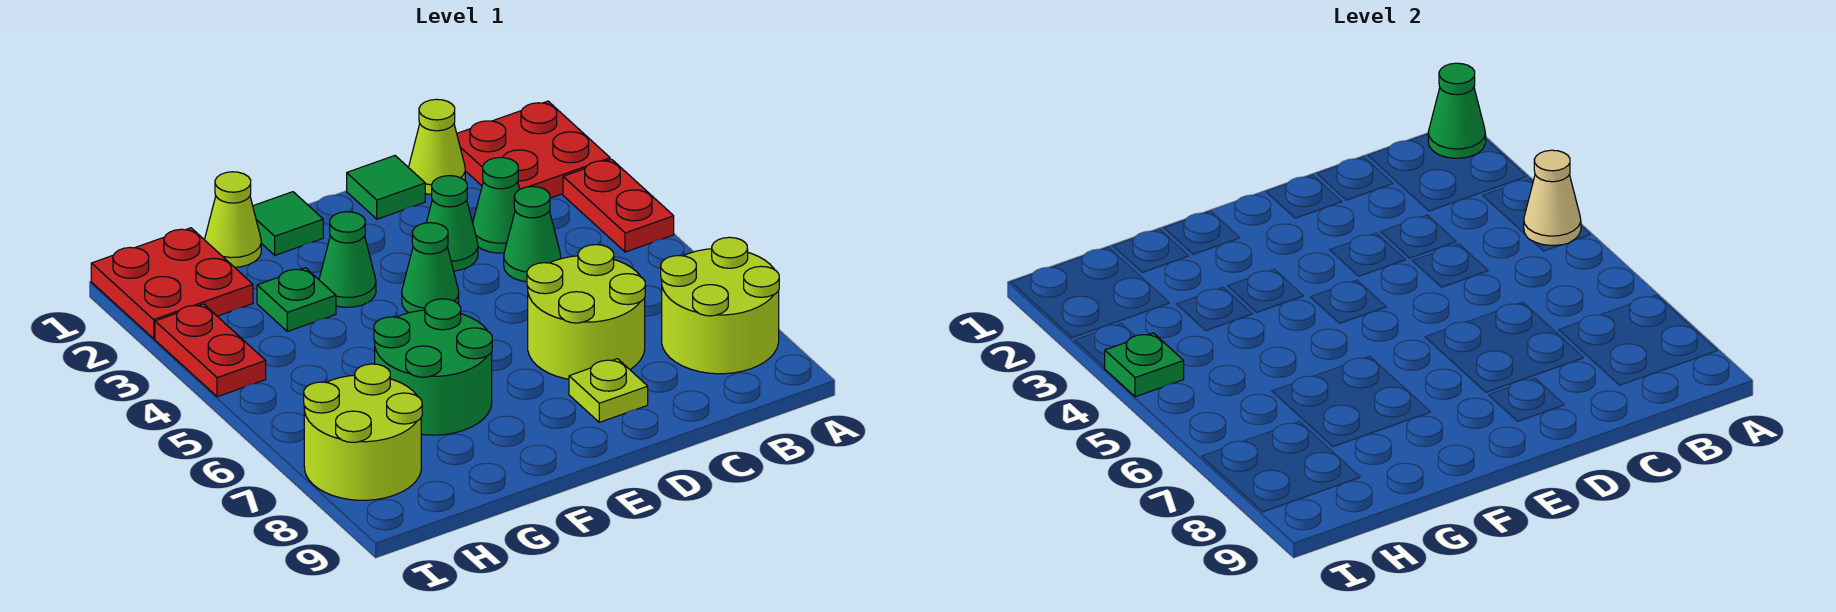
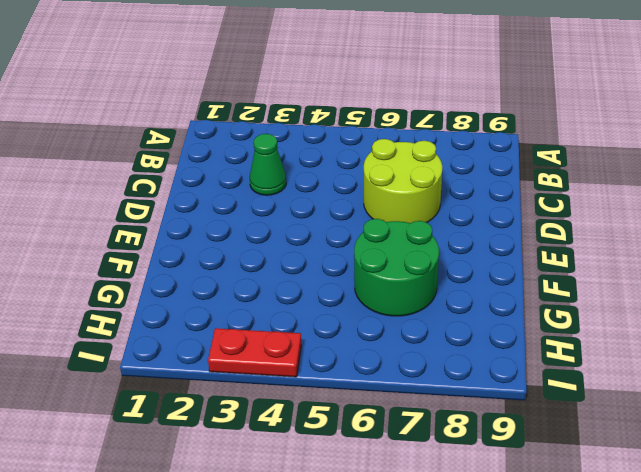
none -> red 2x2 plate [457,101,610,198]
none -> red 1x2 plate [563,159,674,252]
none -> lime 2x2 round brick [661,237,779,374]

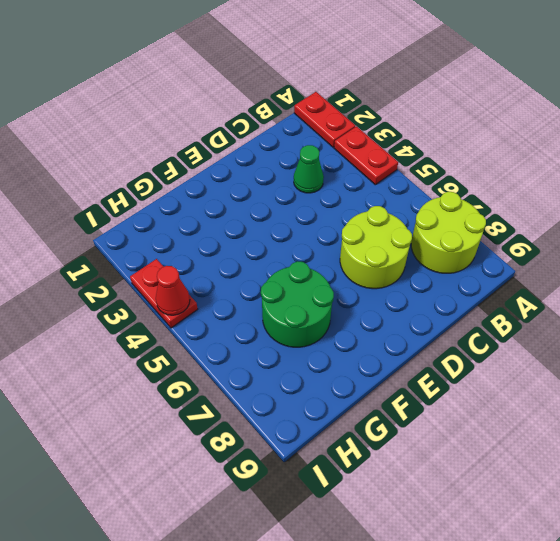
red 1x2 plate [294,92,355,147] -> red 2x2 plate [457,101,610,198]
red 1x1 cone [156,266,190,315] -> green 1x1 plate [1105,333,1184,397]
none -> lime 1x1 cone [408,99,465,195]
none -> green 1x1 cone [504,187,561,282]
none -> green 1x1 tile [347,156,425,219]

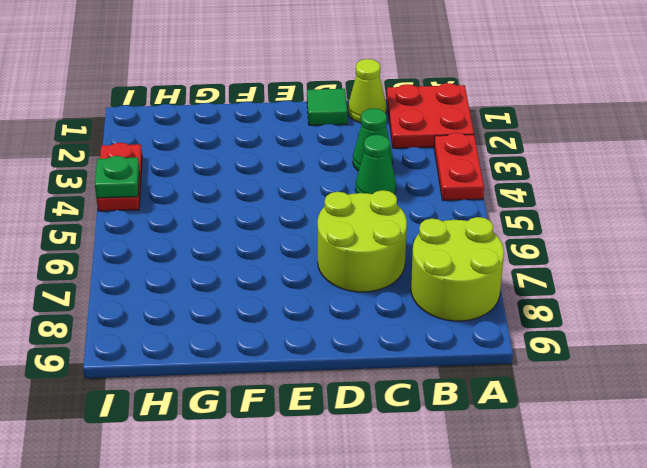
none -> green 1x1 cone [426,176,478,271]
none -> lime 1x1 plate [569,359,648,422]
none -> green 1x1 cone [402,223,459,313]

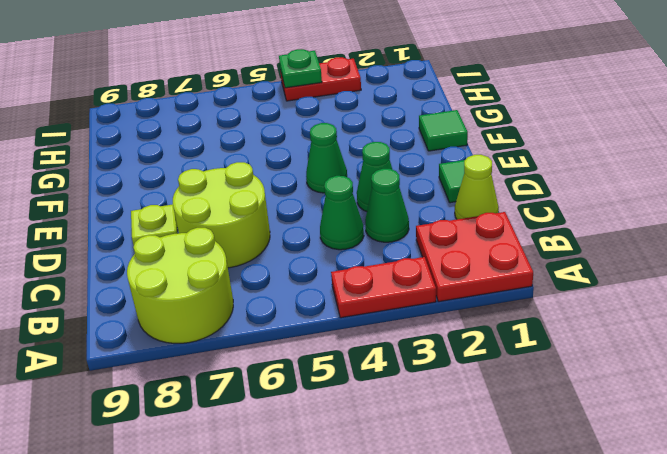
none -> green 1x1 cone [319,212,376,307]
none -> green 2x2 round brick [374,299,492,435]
none -> lime 1x1 cone [205,172,261,267]

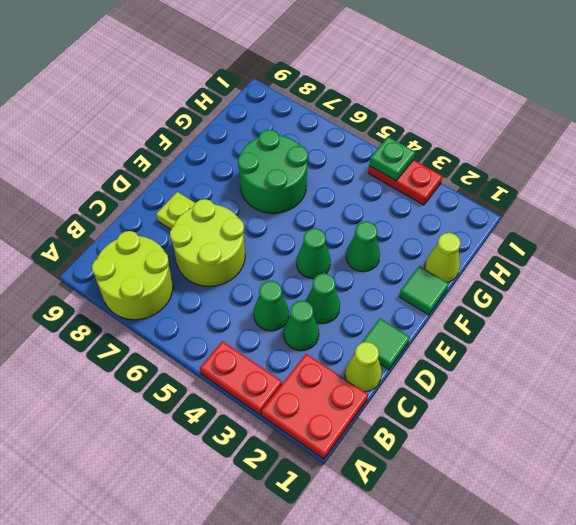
none -> green 1x1 plate [257,268,336,332]
none -> red 2x2 plate [91,228,253,339]
none -> lime 2x2 round brick [304,364,422,500]

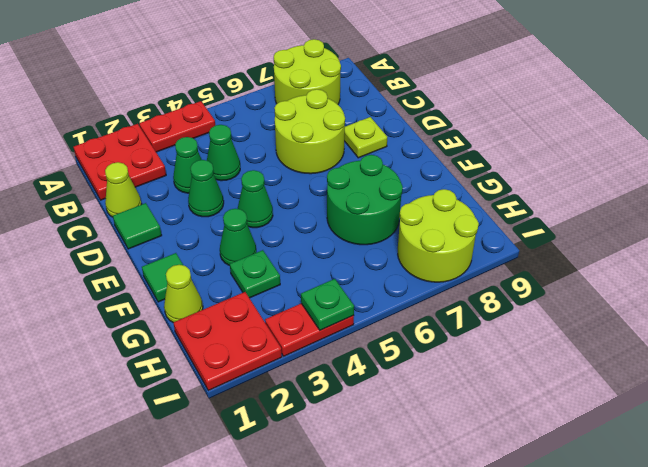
none -> green 1x1 cone [1428,63,1486,158]
none -> tan 1x1 cone [1524,150,1581,246]

